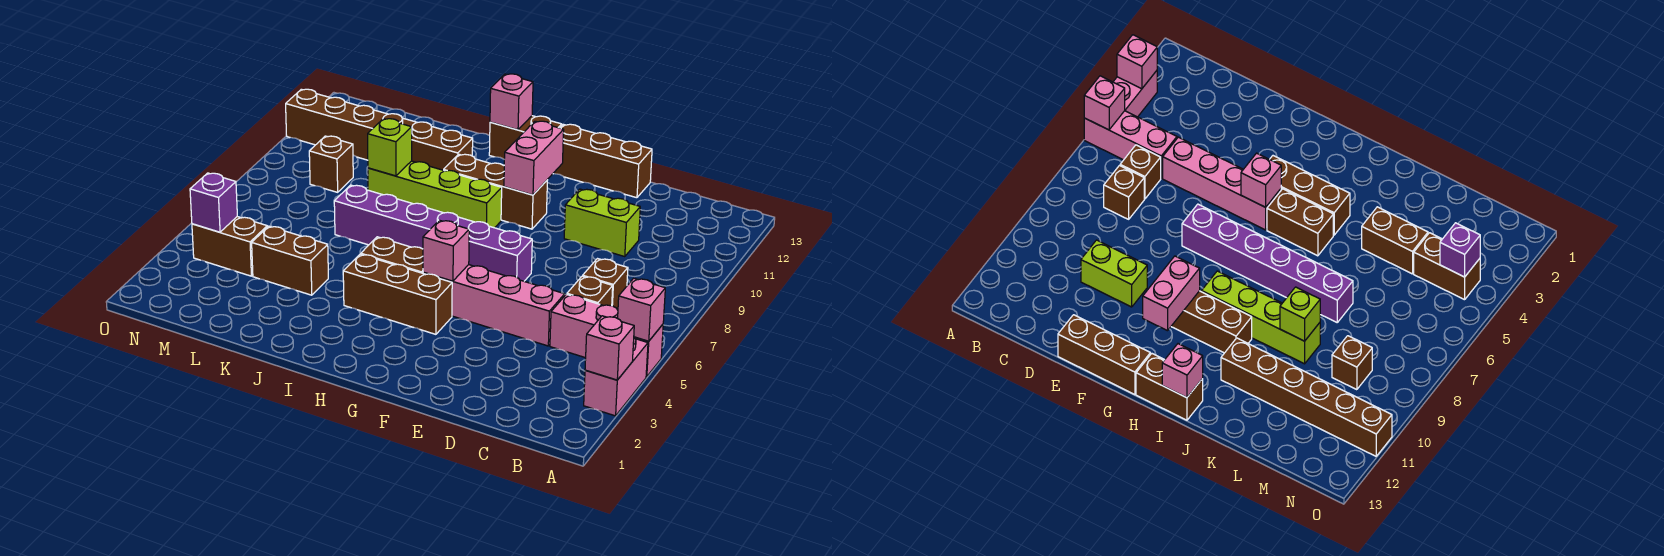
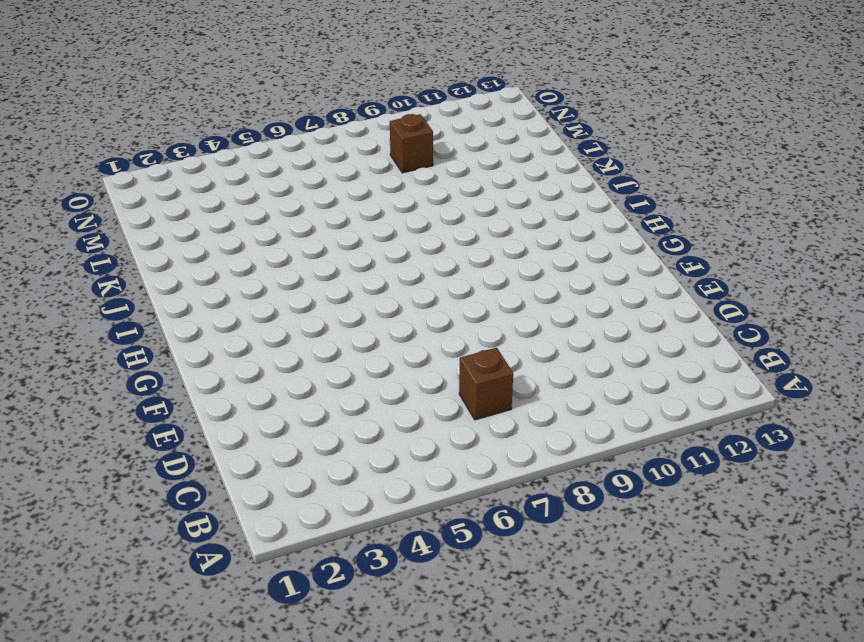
none -> pink 1x2 brick [584,338,648,416]
none -> pink 1x3 brick [550,294,663,377]
none -> brown 1x1 brick [567,276,613,306]

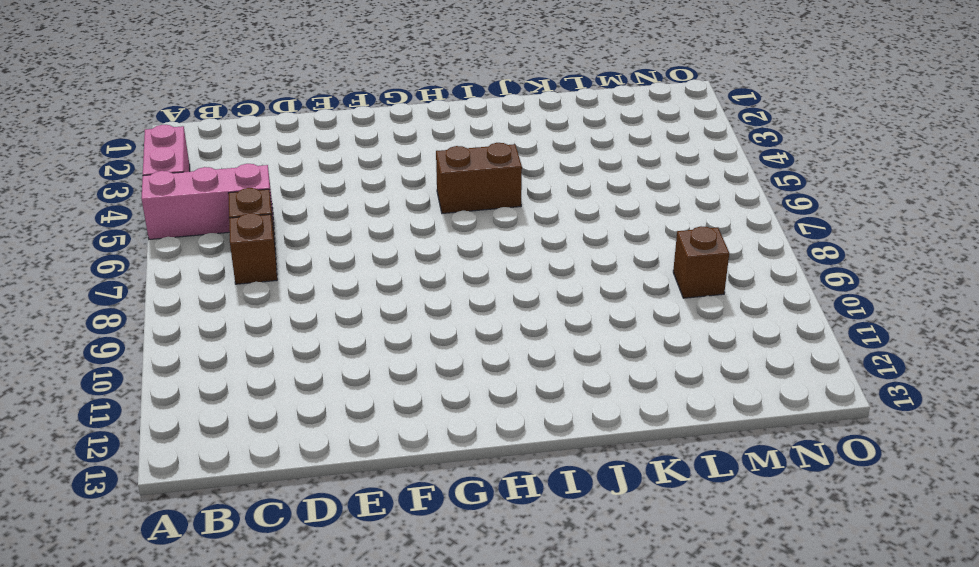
none -> pink 1x4 brick [423,265,565,346]
none -> lime 1x2 brick [564,189,640,256]
none -> brown 1x3 brick [553,124,652,198]

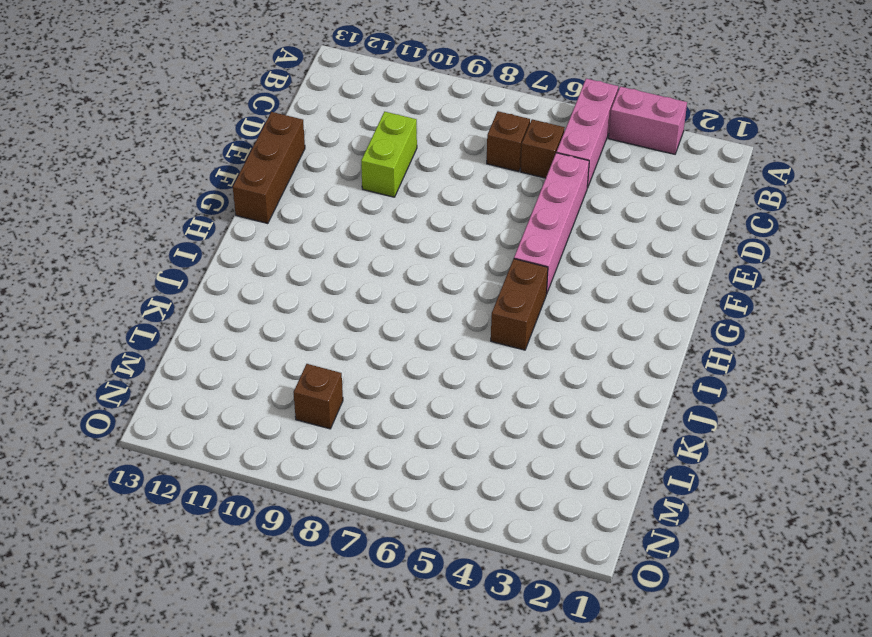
none -> purple 1x6 brick [334,185,532,281]
none -> brown 1x3 brick [343,254,452,334]
none -> brown 1x3 brick [444,154,547,229]

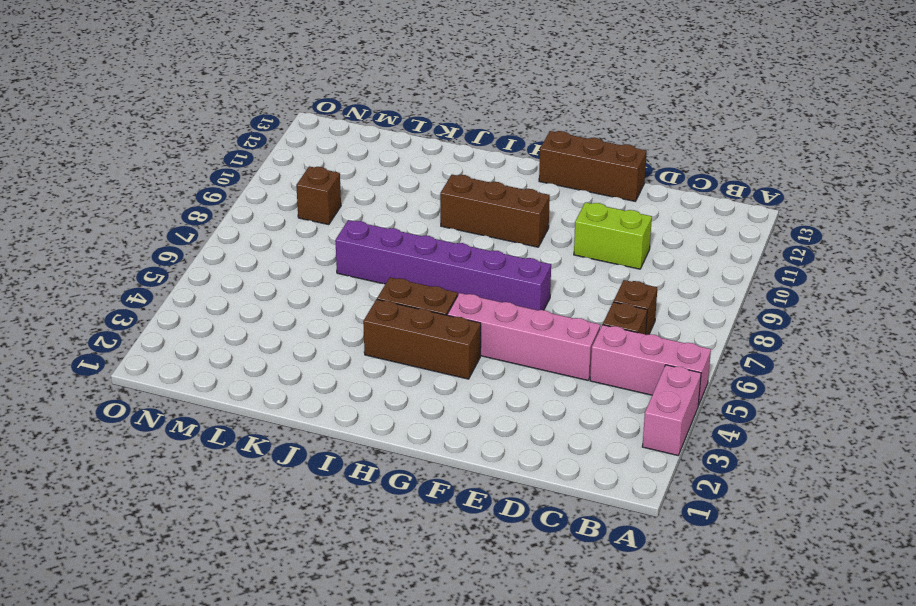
none -> lime 1x4 brick [368,161,502,228]
none -> brown 1x2 brick [489,116,562,159]
none -> brown 1x6 brick [286,89,473,170]

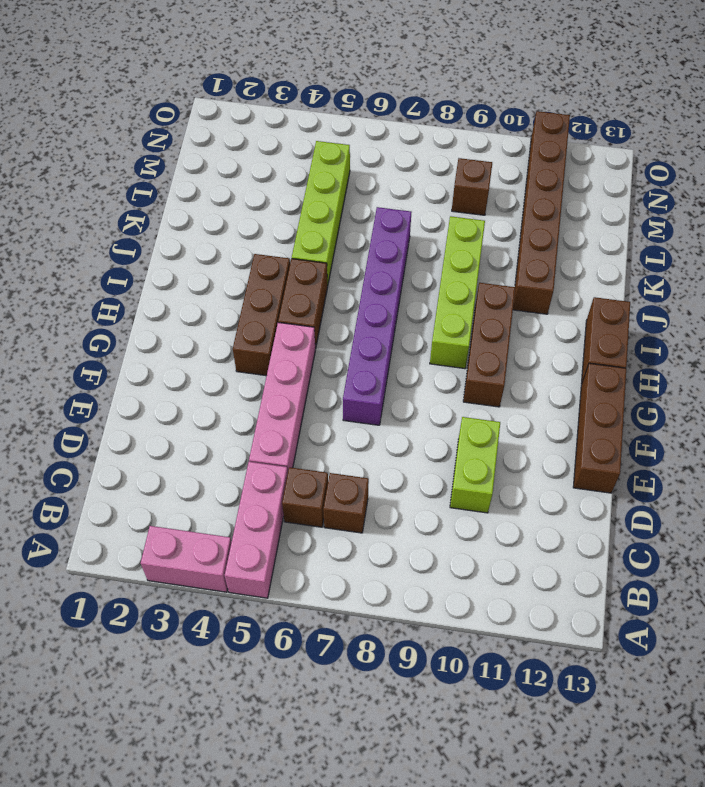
lime 1x4 brick [292,141,350,285] -> none
none -> brown 1x2 brick [252,226,328,295]
none -> brown 1x2 brick [192,217,267,276]
none -> pink 1x1 brick [585,316,634,380]

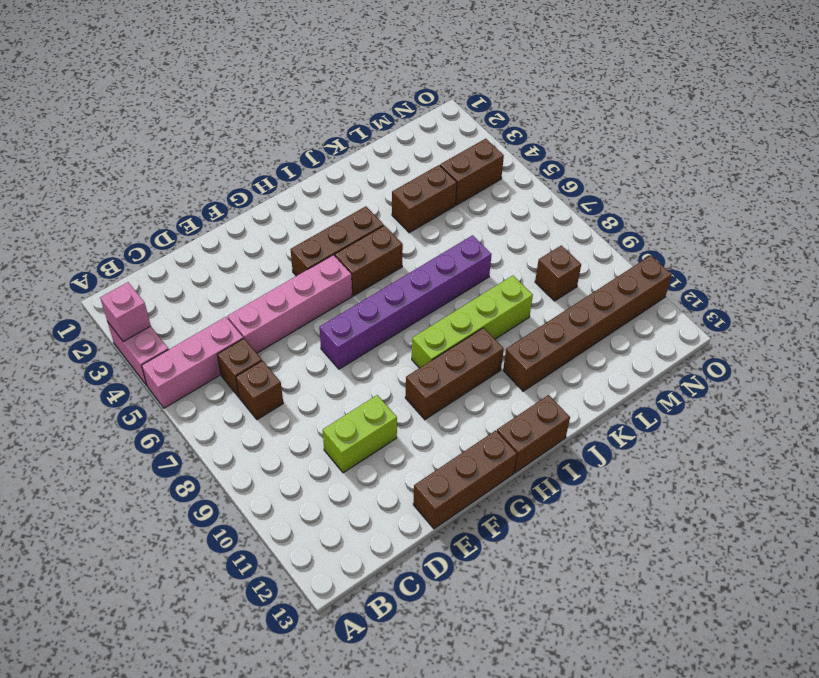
none -> pink 1x1 brick [618,278,665,341]
none -> pink 1x1 brick [423,220,469,281]
none -> pink 1x2 brick [504,121,564,195]

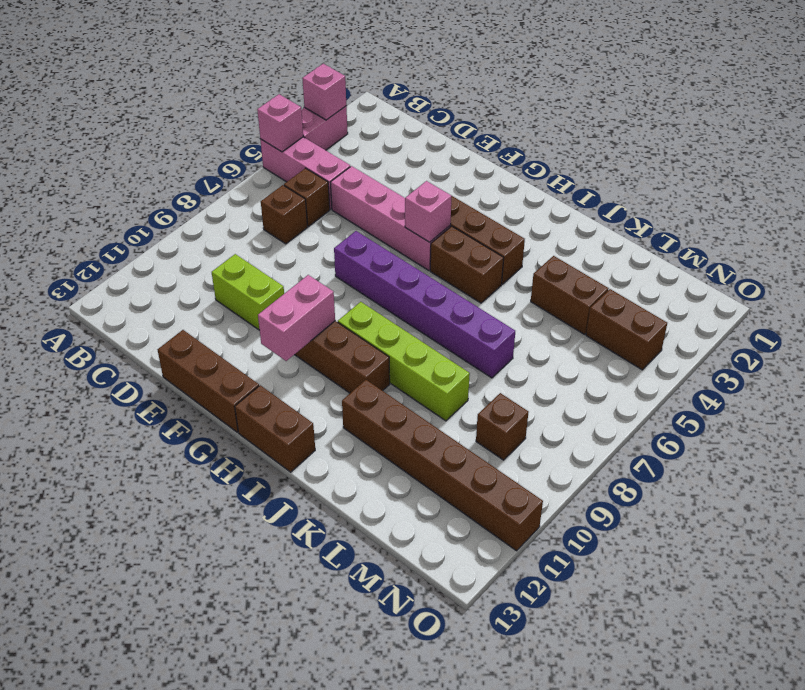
none -> pink 1x1 brick [490,74,533,130]
none -> lime 1x1 brick [368,119,412,176]
none -> purple 1x1 brick [190,173,237,232]

